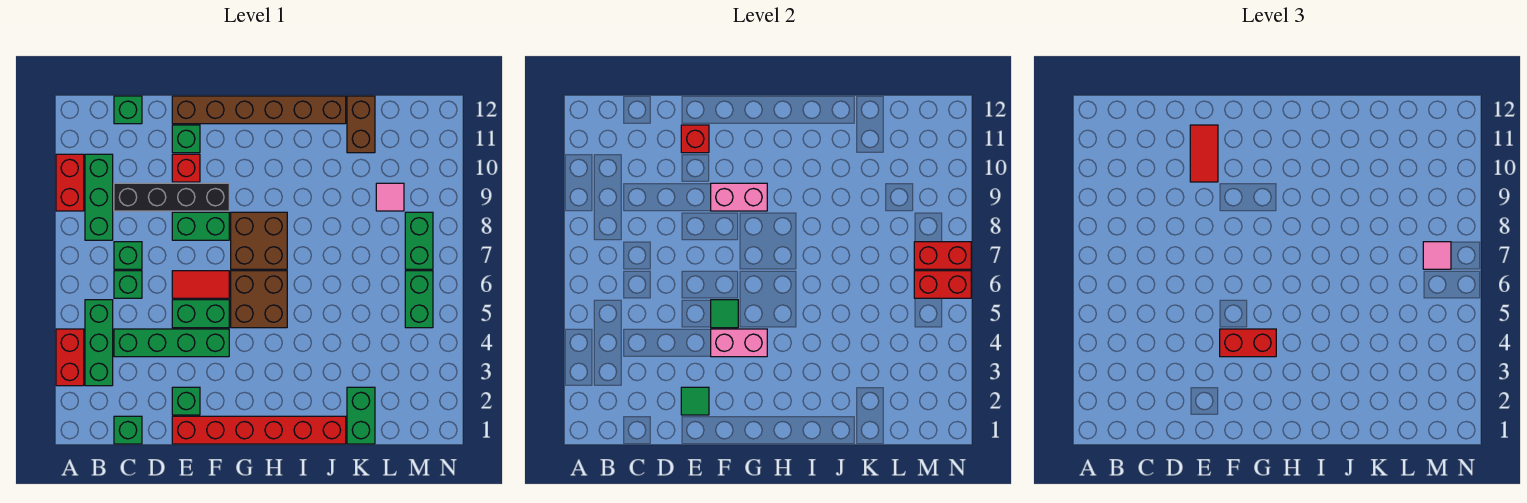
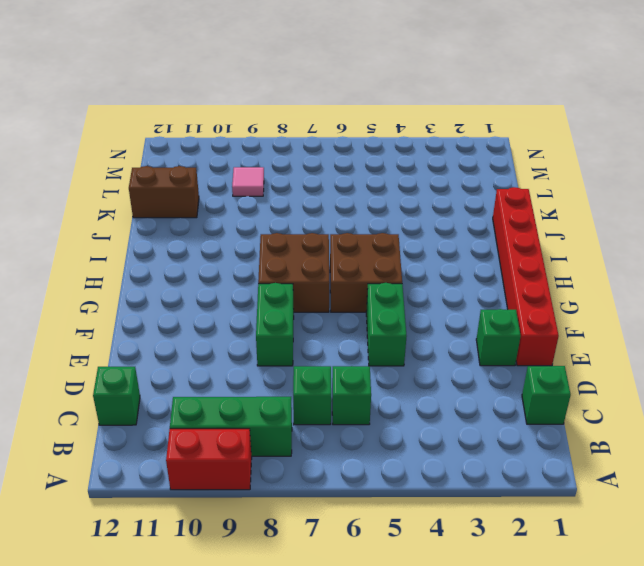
none -> red 1x2 brick [56,329,84,386]
none -> green 1x3 brick [85,300,113,386]
none -> green 1x4 brick [114,329,229,357]
none -> black 1x4 brick [114,183,229,211]

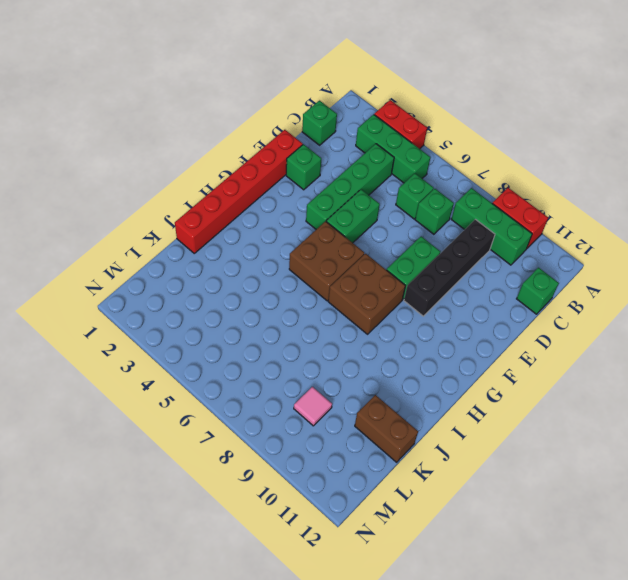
none -> red 1x2 tile [172,271,229,298]
none -> red 1x1 brick [172,154,200,182]
none -> green 1x1 brick [172,125,200,153]
none -> brown 1x6 brick [172,96,346,124]

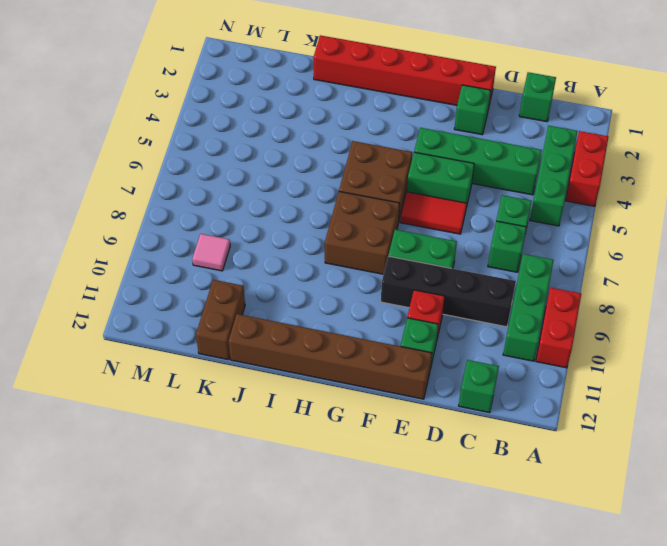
none -> green 1x2 brick [347,387,375,444]
none -> green 1x2 brick [405,271,433,328]
none -> green 1x2 brick [405,212,433,269]
none -> green 1x1 tile [681,387,709,415]

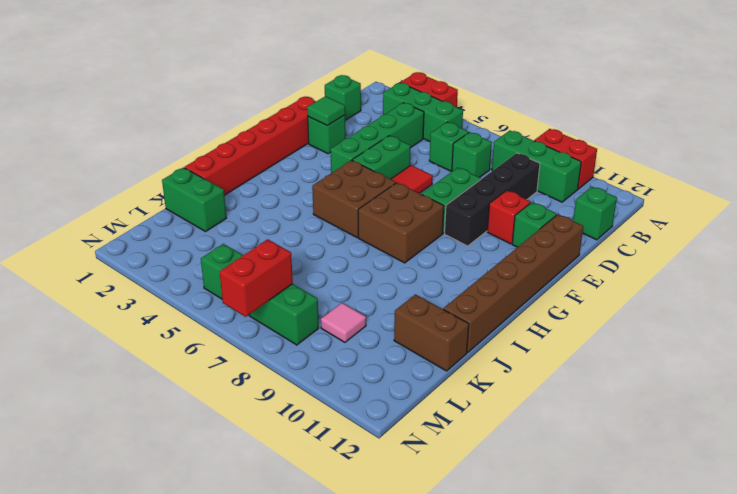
none -> red 1x1 brick [681,125,709,153]
none -> pink 1x2 brick [711,329,767,357]
none -> green 1x1 tile [711,300,738,328]
none -> pink 1x2 brick [711,183,767,211]

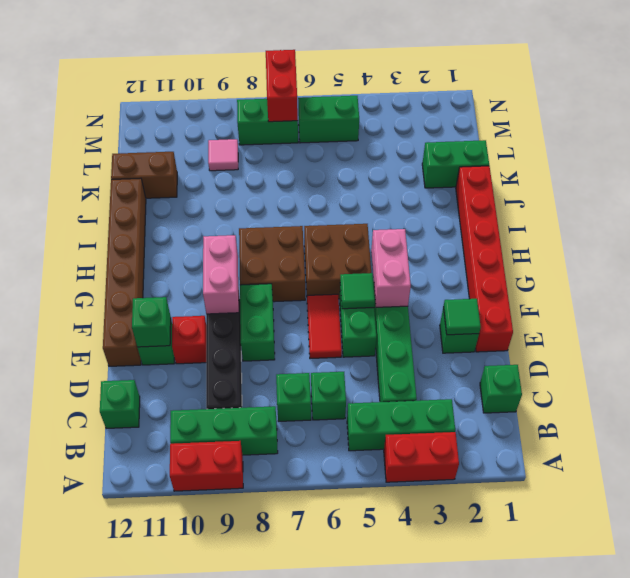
green 1x1 brick [132,297,171,347] -> red 1x1 brick [681,125,709,153]
none -> red 1x2 brick [914,271,971,298]
none -> red 1x2 tile [1190,125,1218,182]
none -> red 1x2 brick [1220,329,1276,357]
none -> pink 1x1 tile [1423,242,1451,269]

